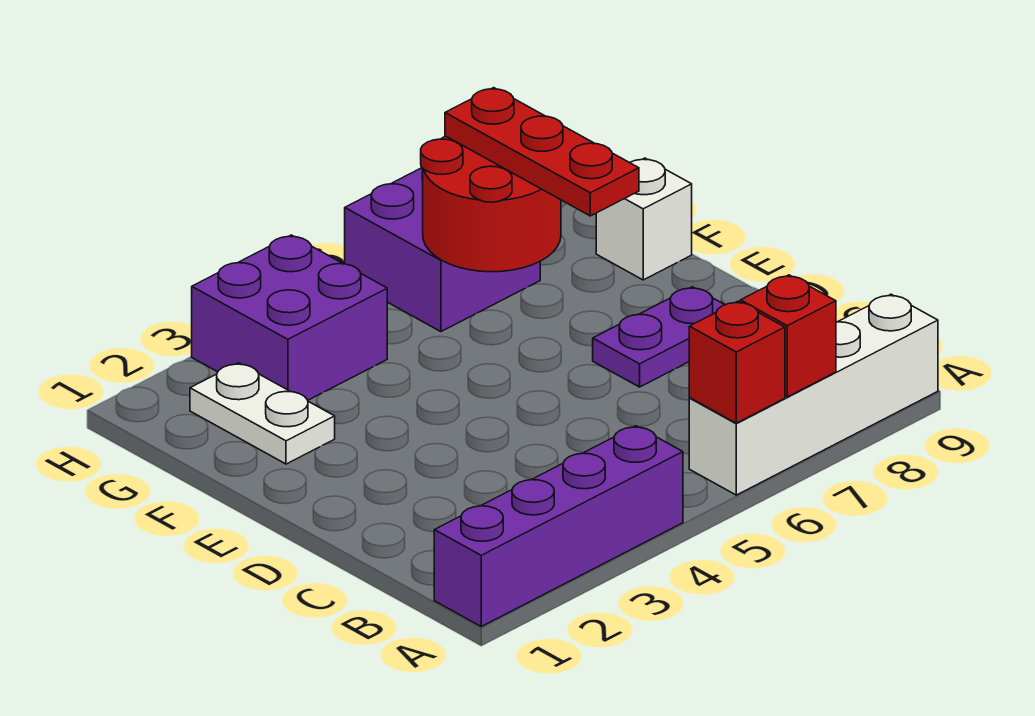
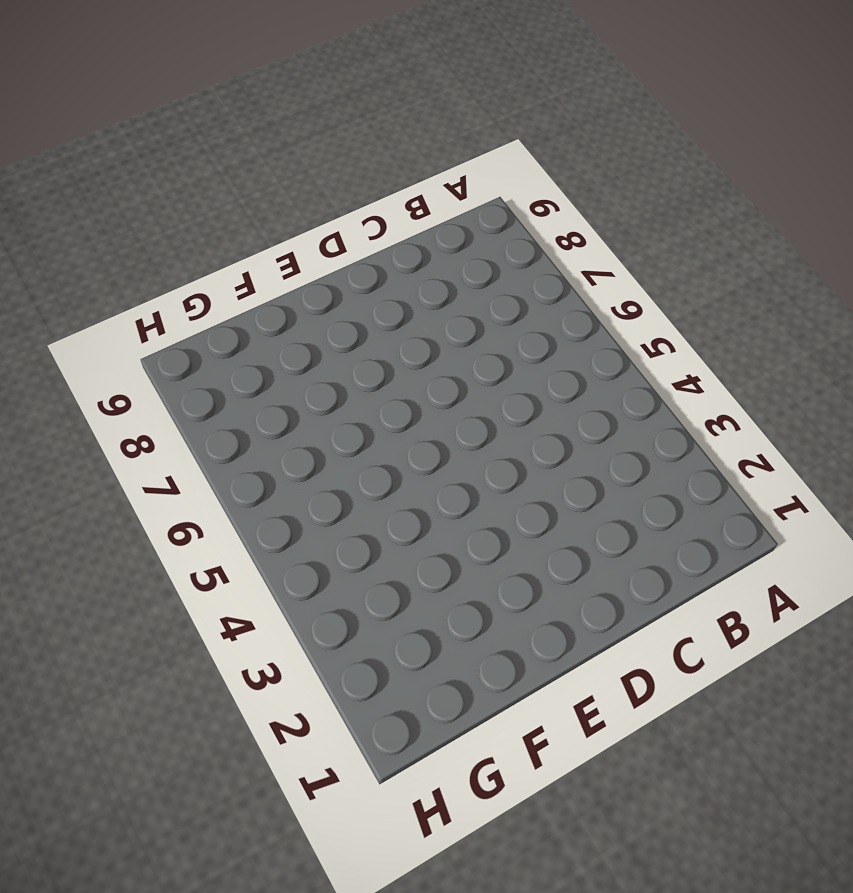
none -> purple 1x4 brick [434,426,683,626]
none -> white 1x4 brick [689,294,938,495]

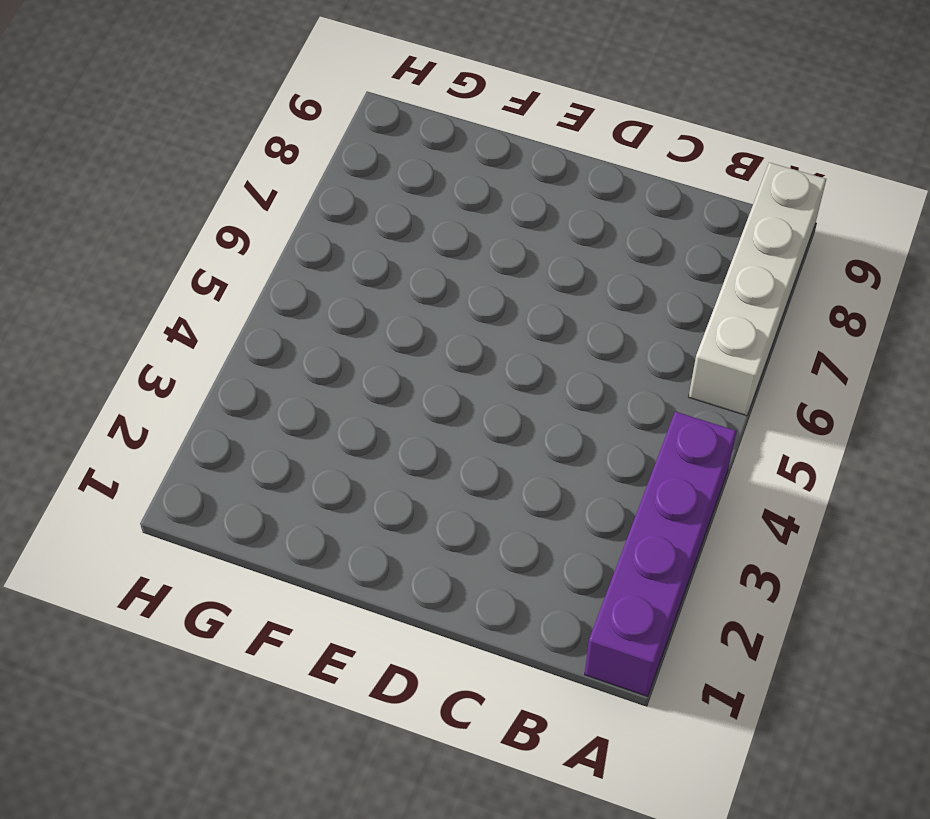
none -> purple 1x2 plate [593,287,724,387]
none -> white 1x2 plate [190,363,335,464]

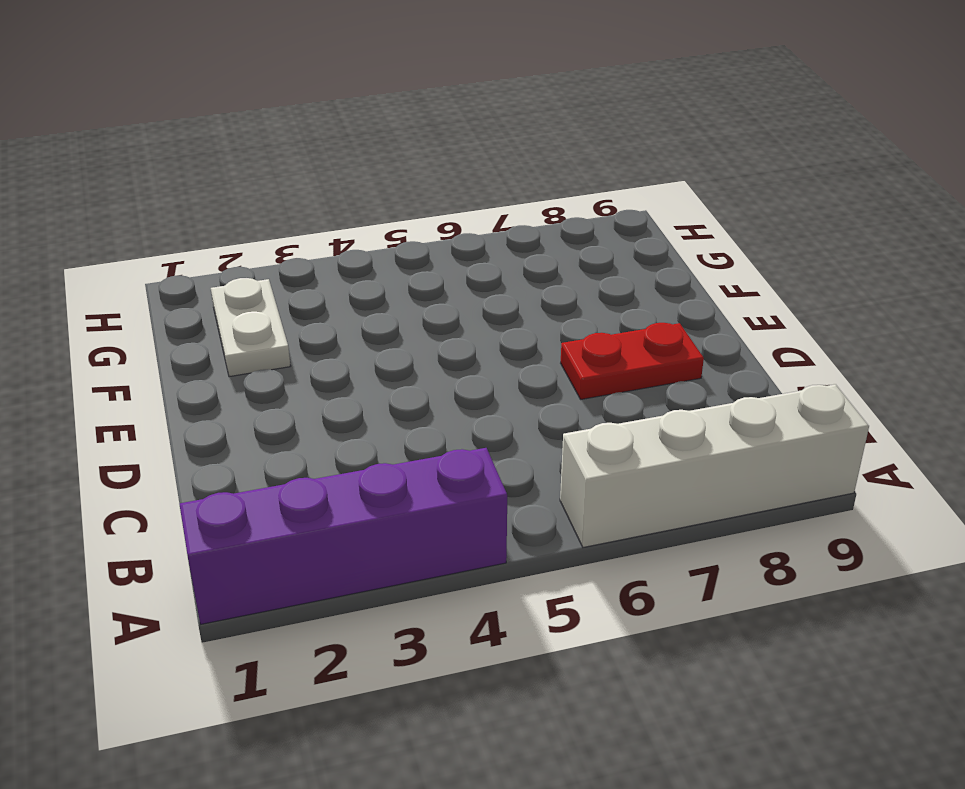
red 1x2 plate [561,323,704,399] -> purple 1x2 plate [593,287,724,387]
none -> white 1x1 brick [596,158,692,280]
none -> purple 2x2 brick [192,235,387,400]

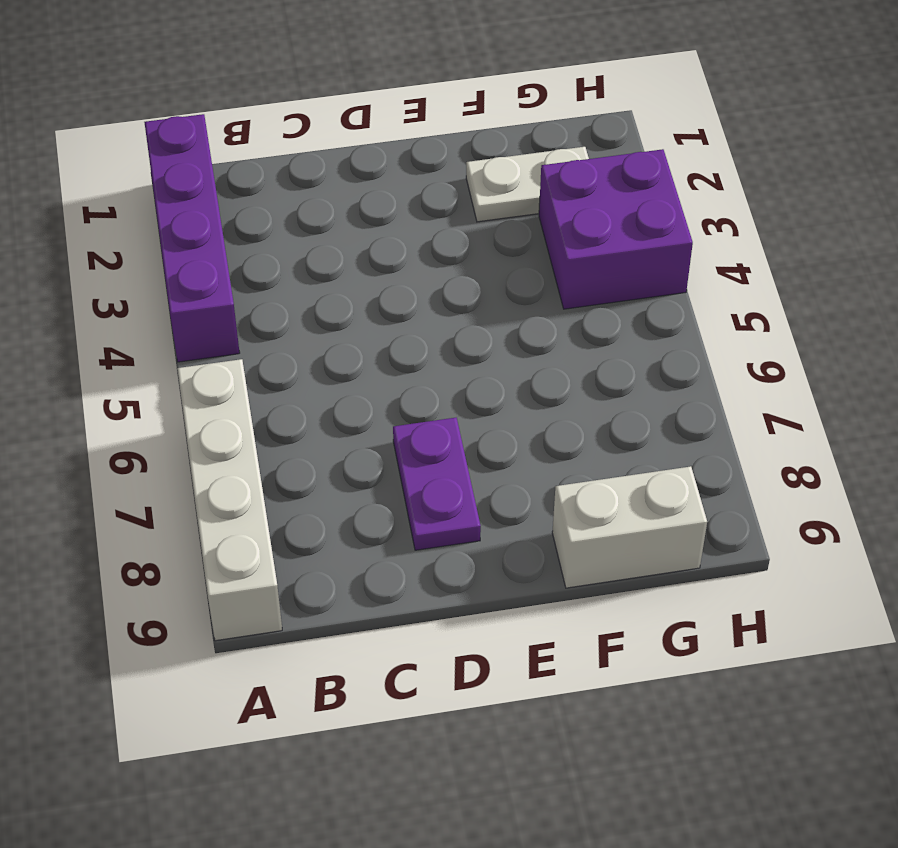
white 1x2 brick [552,466,707,588] -> white 1x1 brick [596,158,692,280]
none -> purple 2x2 brick [345,168,540,332]
none -> red 1x1 brick [689,301,785,423]

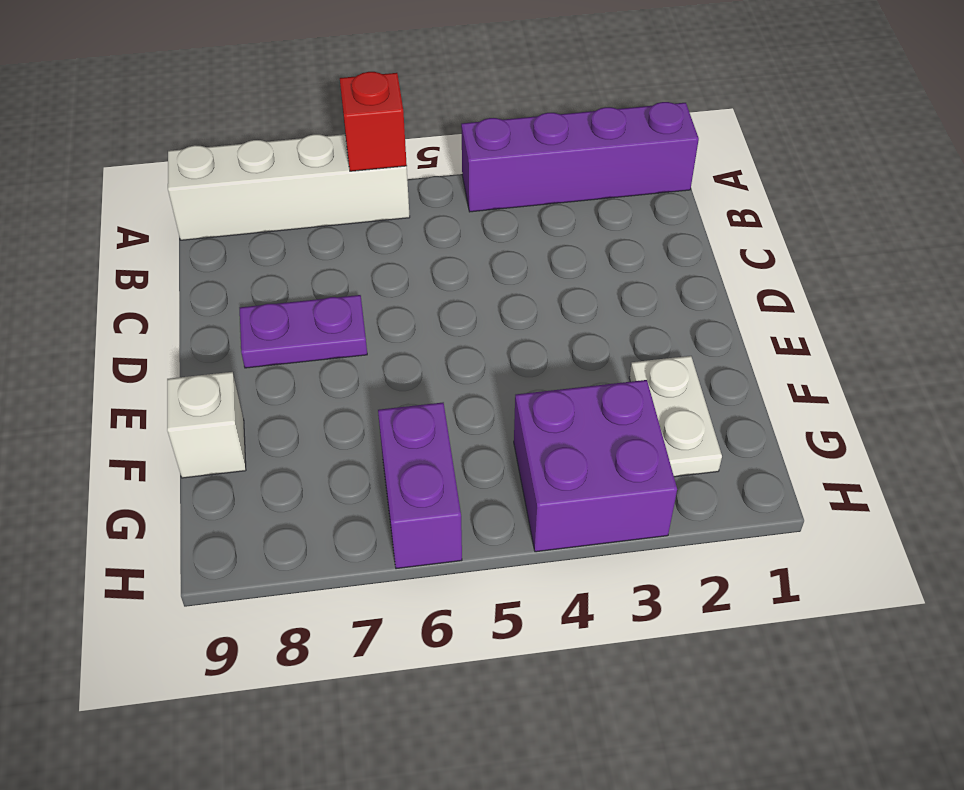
purple 1x2 brick [378,403,462,569] -> purple 2x2 brick [345,168,540,332]
none -> red 1x1 brick [740,275,836,397]
none -> red 2x2 round brick [421,136,561,272]

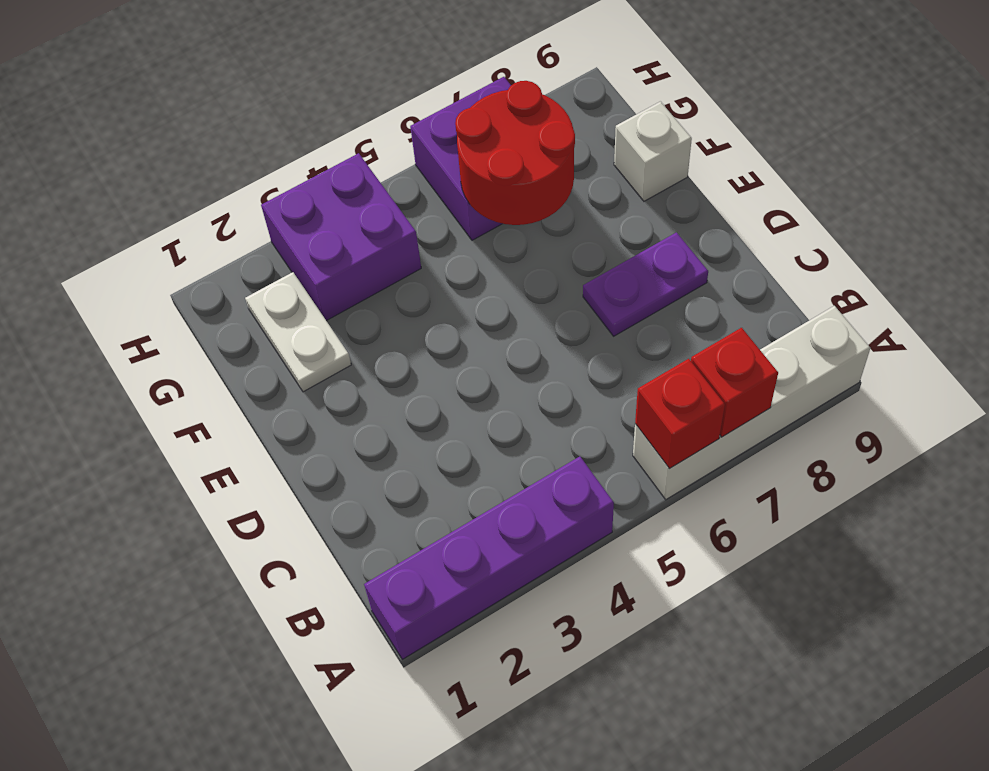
none -> red 1x3 plate [445,88,639,216]

